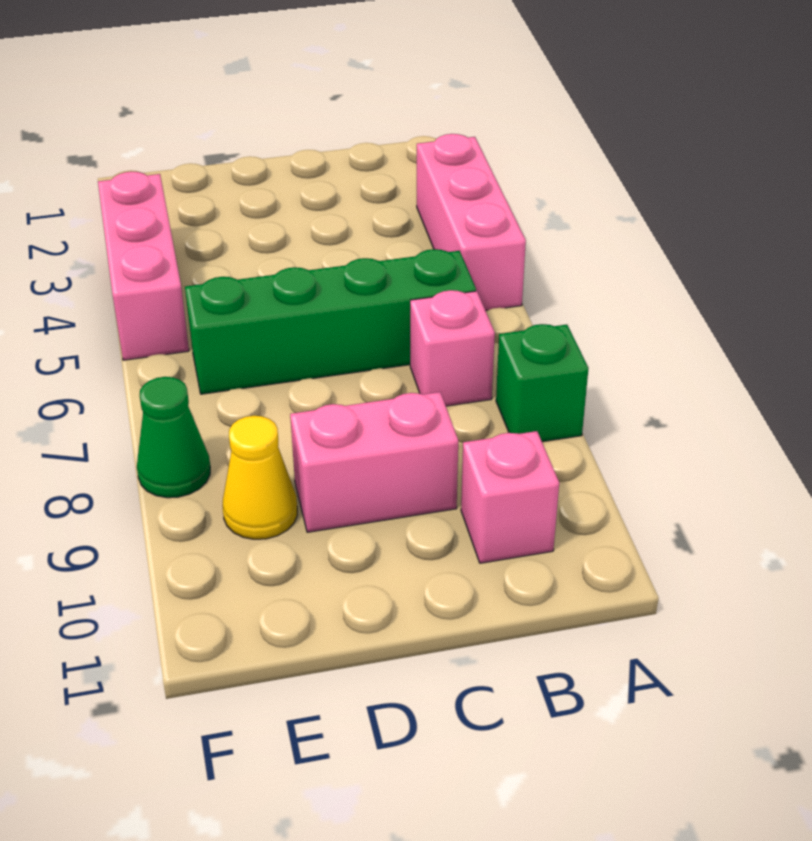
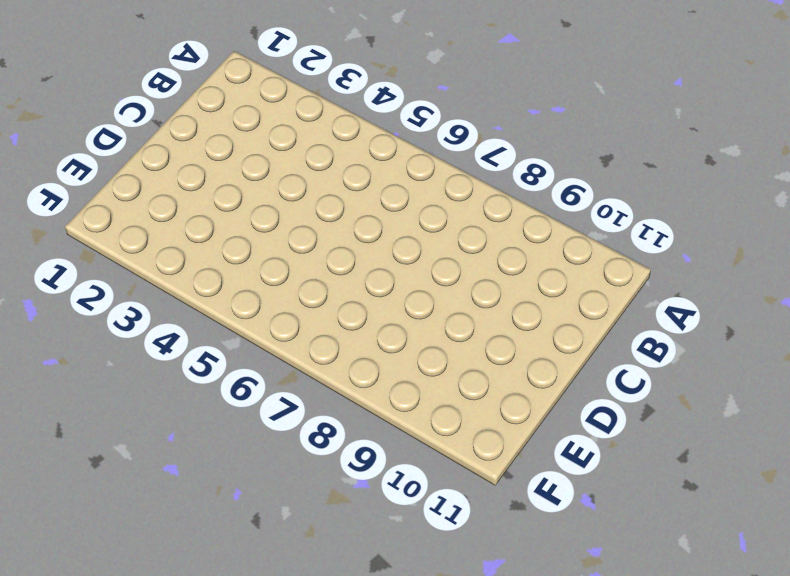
none -> pink 1x3 brick [417,134,526,311]
none -> green 1x1 brick [496,324,589,442]

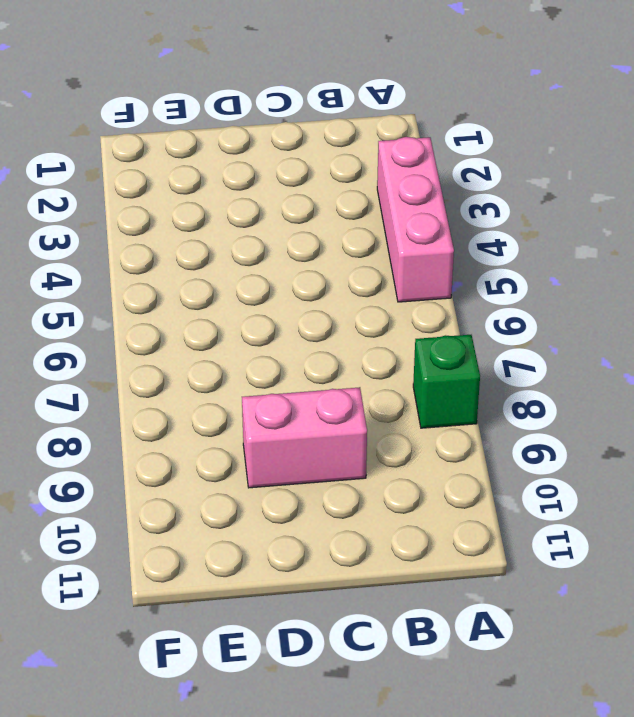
none -> green 1x4 brick [185,249,476,394]
none -> pink 1x1 brick [410,290,495,406]

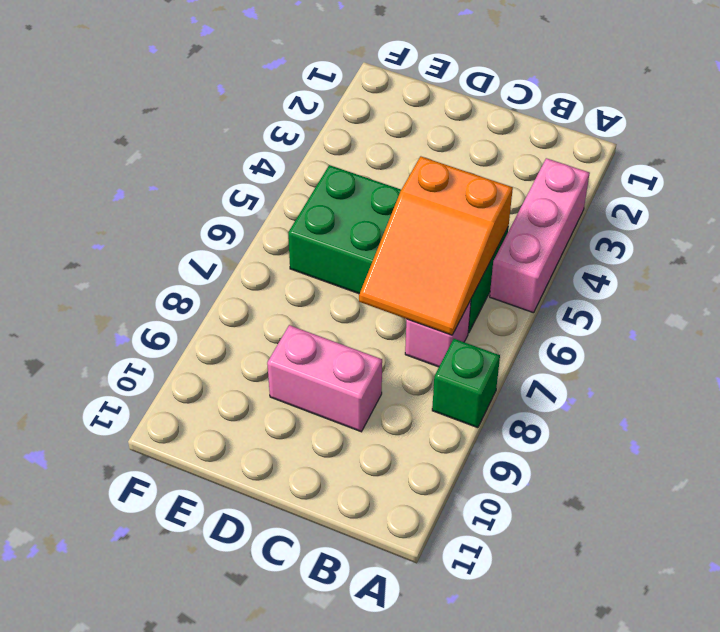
green 2x4 brick [288,165,508,333] -> green 1x4 brick [185,249,476,394]
orange 2x3 slope [359,156,513,335] -> none
none -> pink 1x1 brick [461,431,559,563]
none -> yellow 1x1 cone [223,416,297,539]

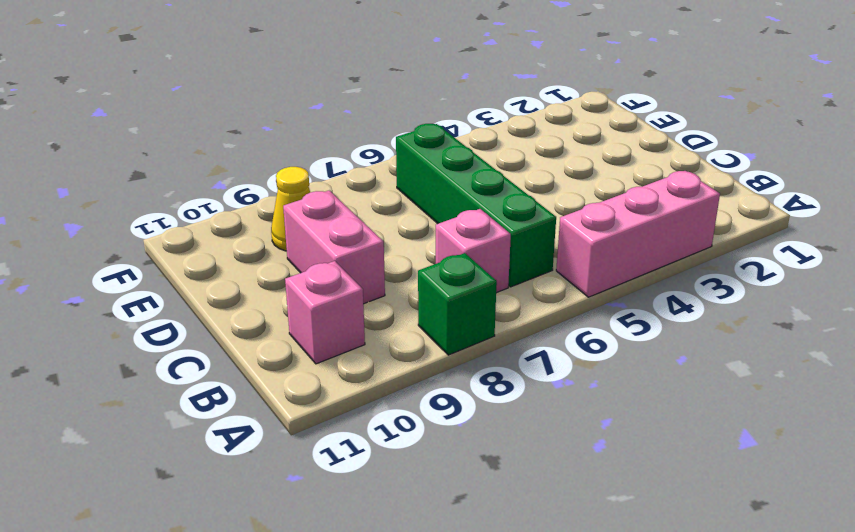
none -> pink 1x3 brick [98,172,189,360]
none -> green 1x1 cone [137,377,210,498]

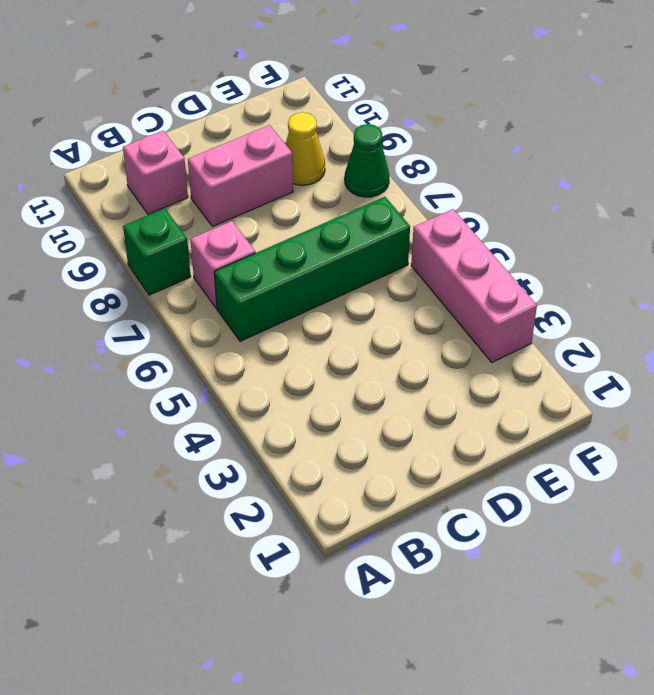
none -> pink 1x3 brick [417,134,526,311]

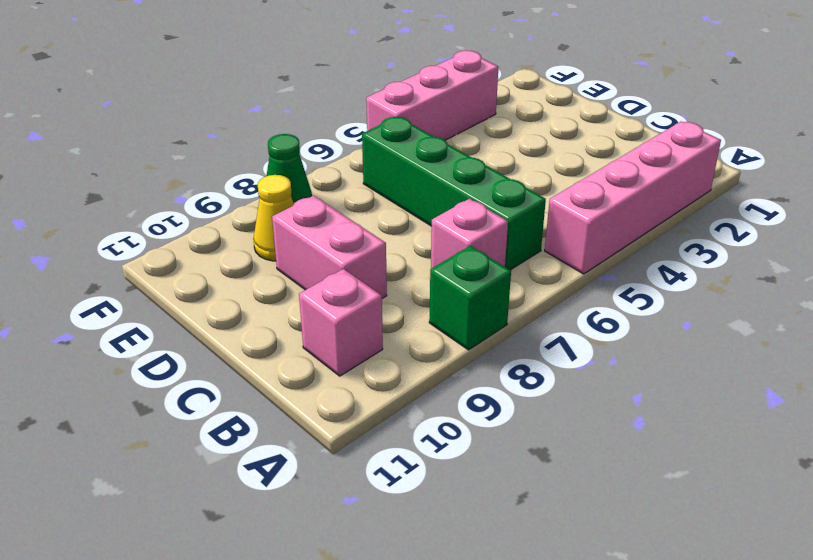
pink 1x4 brick [545,122,721,274] -> pink 1x3 brick [417,134,526,311]

